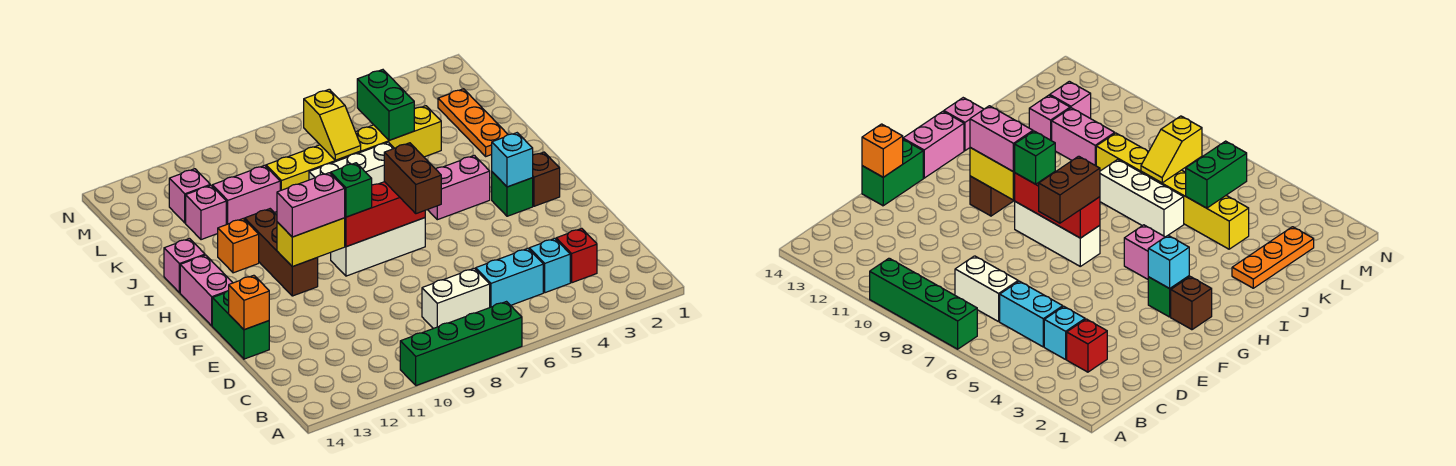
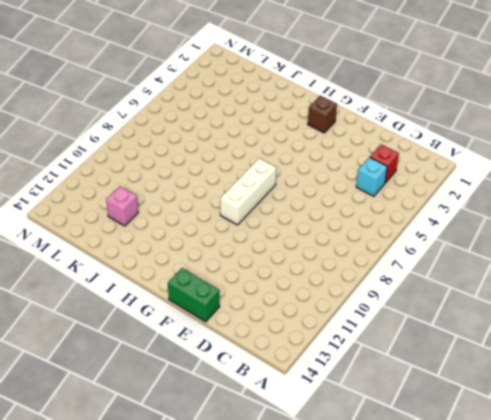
none -> green 1x4 brick [400,302,522,386]
none -> cyan 1x2 brick [476,248,543,307]
none -> white 1x2 brick [422,268,490,329]

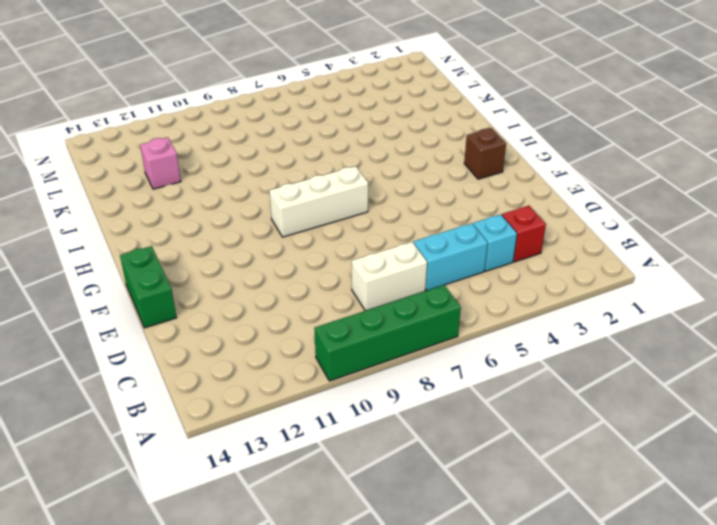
none -> green 1x1 brick [492,172,533,216]
none -> brown 1x3 brick [245,209,318,296]
none -> pink 1x2 brick [180,255,233,326]

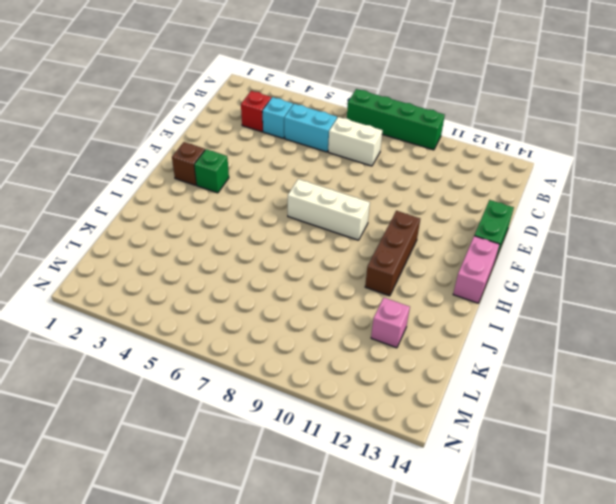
none -> pink 1x2 brick [428,155,490,220]
none -> orange 1x1 brick [218,219,259,273]
none -> pink 1x1 brick [164,239,205,293]

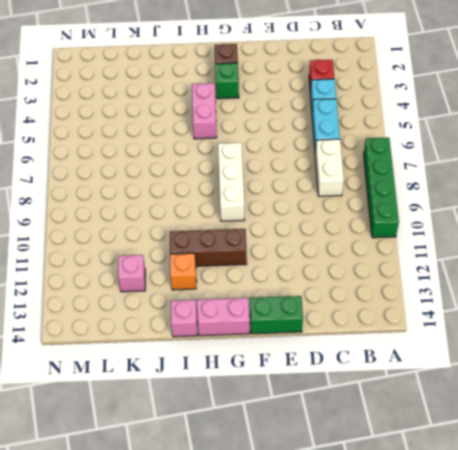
none -> orange 1x3 plate [438,89,508,156]
none -> white 1x3 brick [309,142,394,185]
none -> yellow 1x6 brick [266,106,441,191]

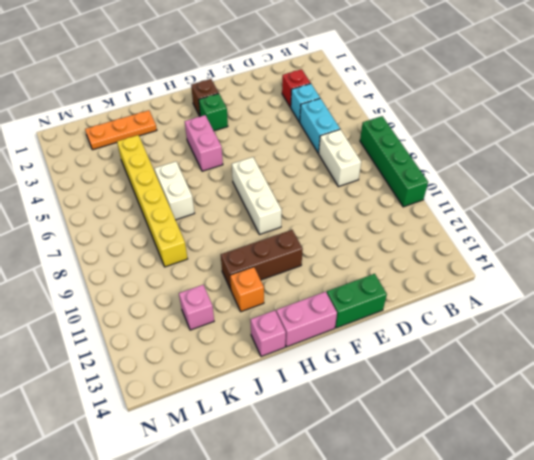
white 1x2 brick [154,162,194,220] -> white 1x3 brick [309,142,394,185]
none -> pink 1x2 brick [212,165,280,225]
none -> pink 1x1 brick [169,169,210,223]
none -> orange 1x1 brick [229,275,269,330]

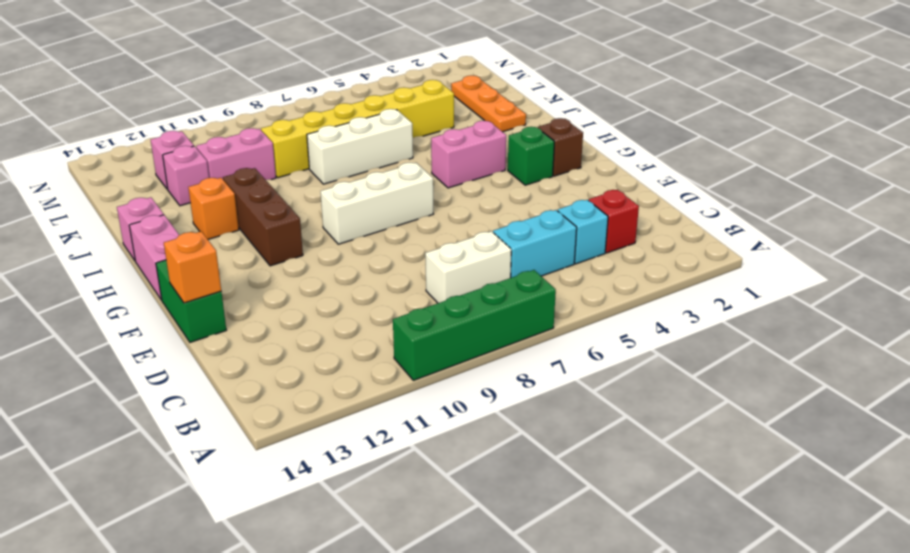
none -> cyan 1x1 brick [492,133,533,187]
none -> red 1x3 brick [345,182,425,247]
none -> yellow 1x2 brick [277,218,345,267]

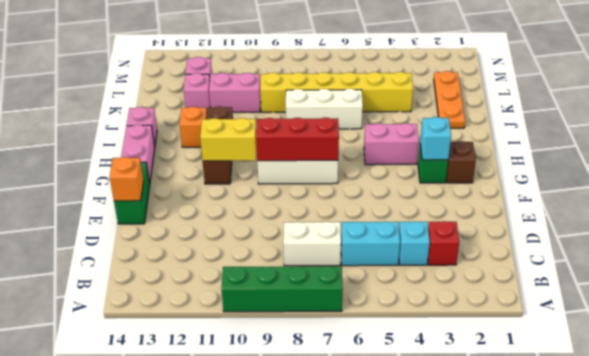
none -> green 1x2 brick [357,70,414,140]
none -> yellow 1x2 slope [304,89,361,160]
none -> brown 1x2 brick [384,143,441,214]

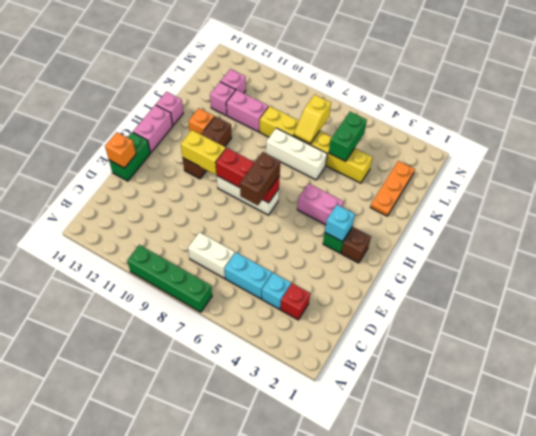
none -> green 1x1 brick [331,163,372,217]
none -> pink 1x2 brick [277,173,345,237]

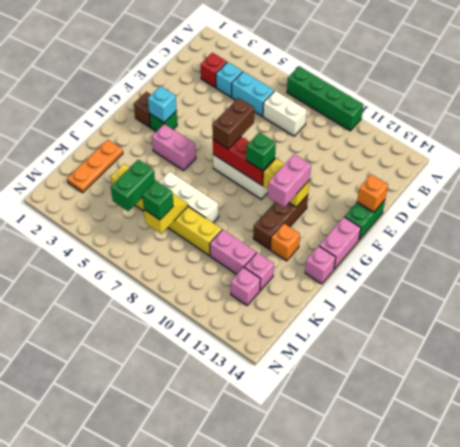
pink 1x2 brick [268,154,311,207] -> pink 1x2 brick turned to [277,173,345,237]
green 1x1 brick [142,181,173,220] -> none

